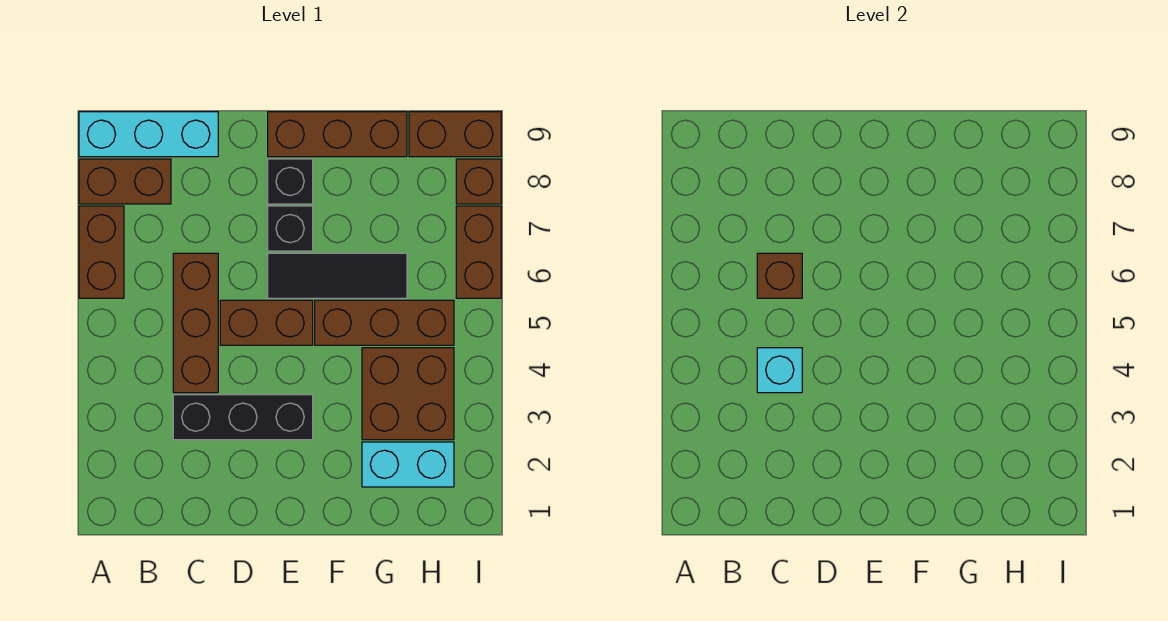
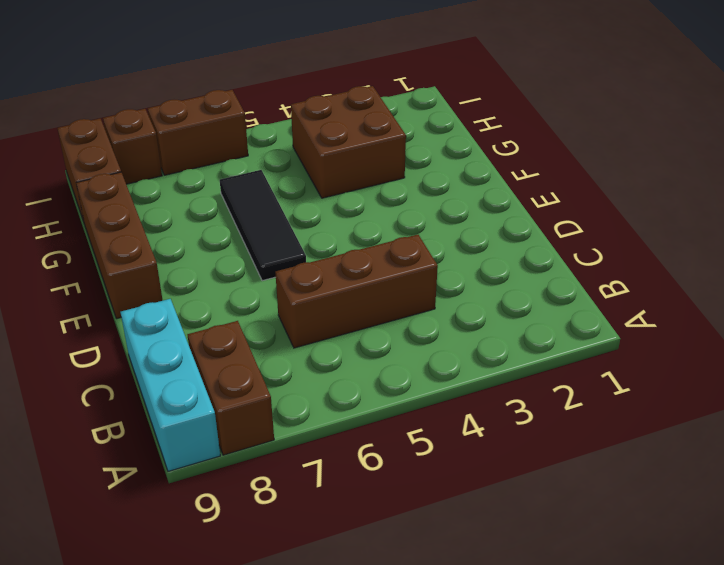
none -> brown 1x2 brick [79,206,124,298]
none -> black 1x3 brick [173,395,313,440]
none -> brown 1x2 brick [220,300,313,345]

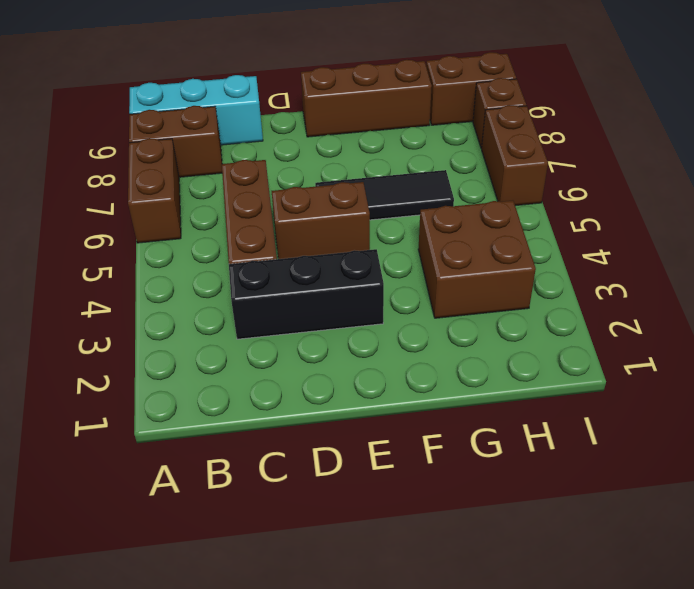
none -> black 1x1 brick [268,206,313,251]
none -> black 1x1 brick [268,159,313,204]
none -> brown 1x3 brick [315,300,454,345]

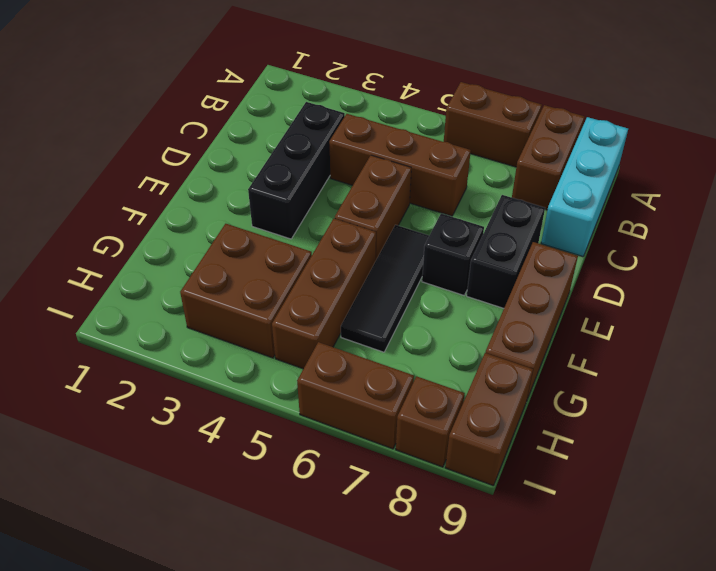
black 1x2 brick [467,195,545,308] -> black 1x1 brick [268,159,313,204]
none -> cyan 1x2 brick [362,442,454,487]
none -> cyan 1x1 brick [757,348,802,393]
none -> brown 1x1 brick [757,253,802,298]

